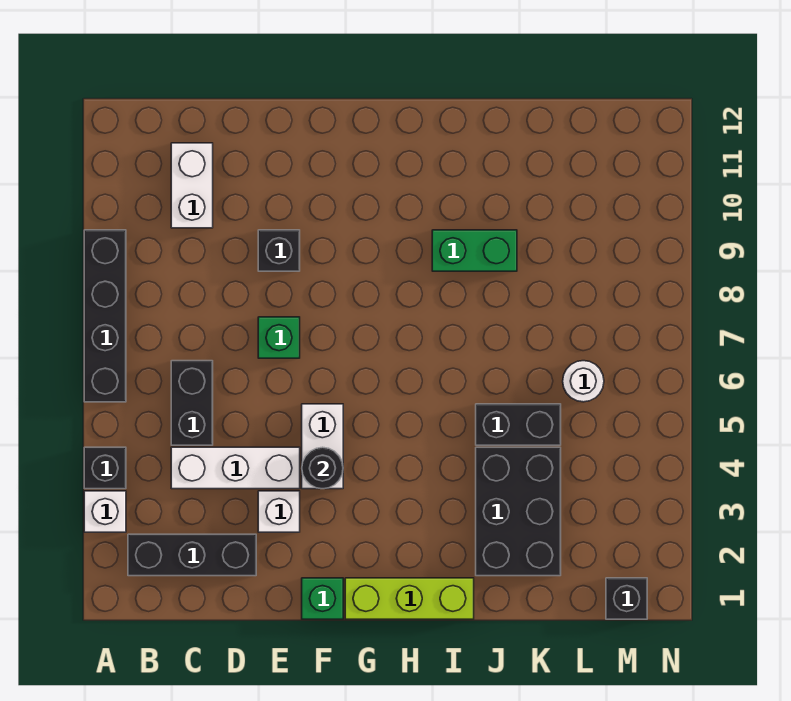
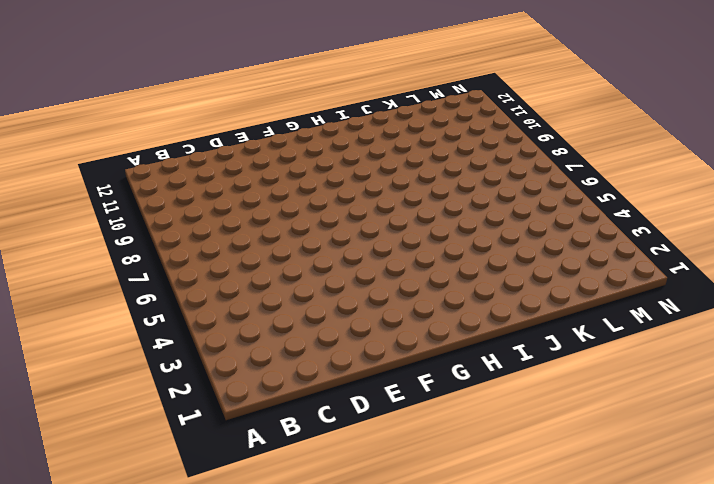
none -> white 1x1 brick [84,491,126,532]
none -> black 1x1 brick [84,447,126,489]
none -> black 1x4 brick [84,230,126,402]

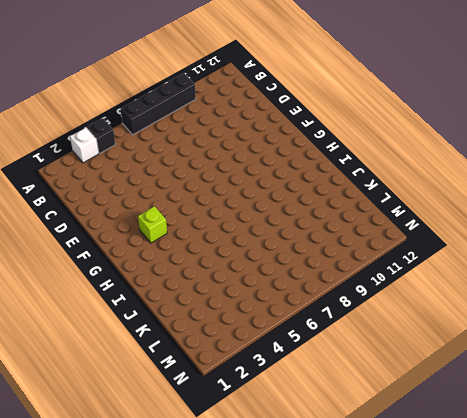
lime 1x1 brick [138,206,167,243] -> none
none -> black 1x3 brick [128,534,256,576]
none -> white 1x3 brick [171,447,300,489]
none -> black 1x2 brick [171,361,213,445]

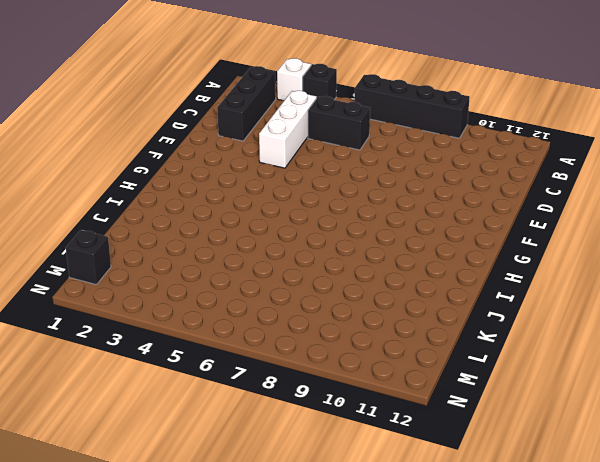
none -> white 1x2 brick [171,143,213,228]
none -> white 1x1 brick [258,491,300,532]
none -> green 1x1 brick [258,317,300,358]

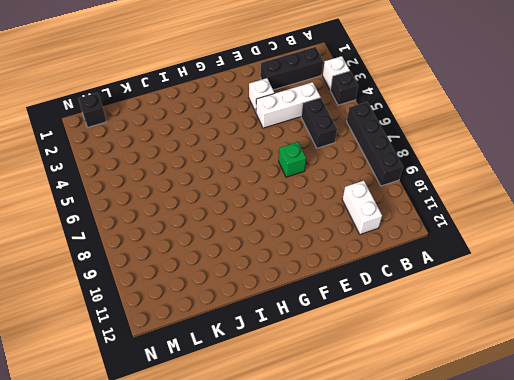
none -> black 1x1 brick [258,230,300,271]
none -> green 1x1 brick [302,578,343,619]
none -> white 1x2 brick [302,404,343,489]

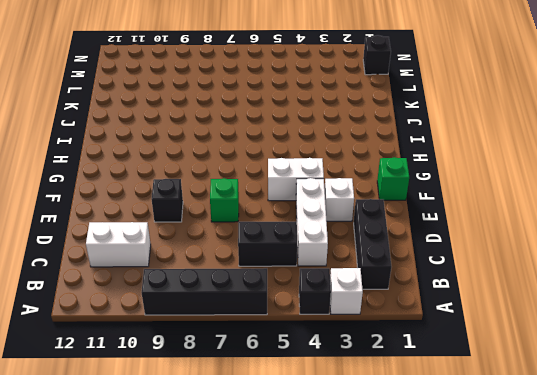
none -> lime 1x3 brick [345,578,474,619]
none -> green 1x2 brick [432,230,517,271]
none -> black 2x3 brick [476,447,561,576]

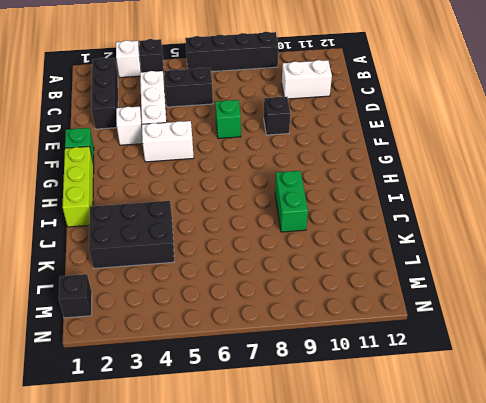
none -> black 1x2 brick [476,404,561,445]
none -> white 1x1 round brick [563,361,604,402]
none -> black 1x1 round brick [302,447,343,489]

